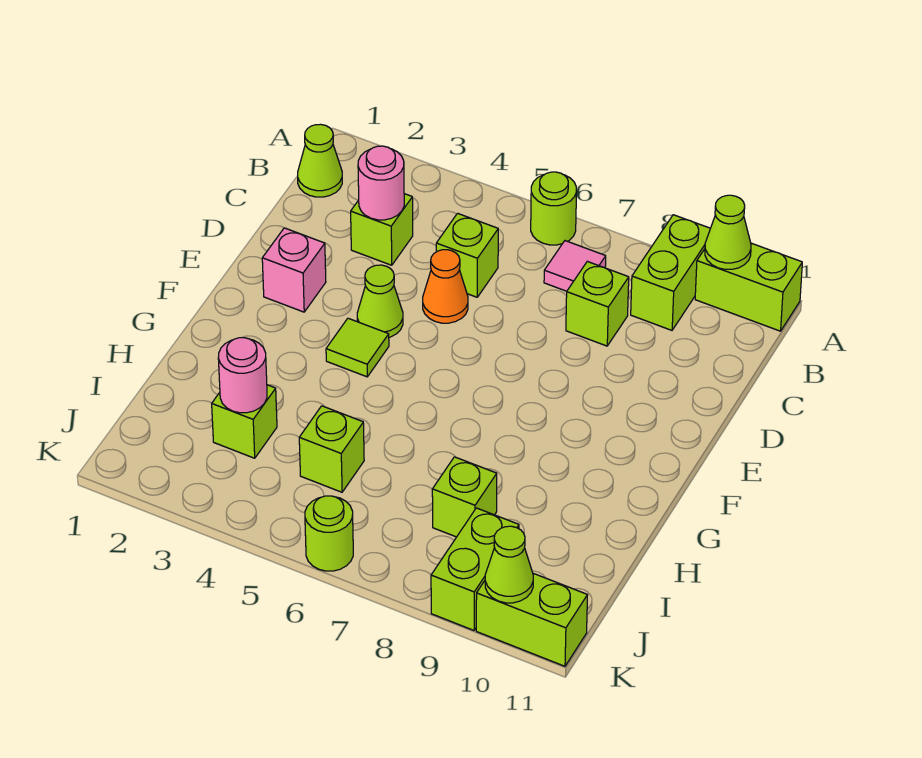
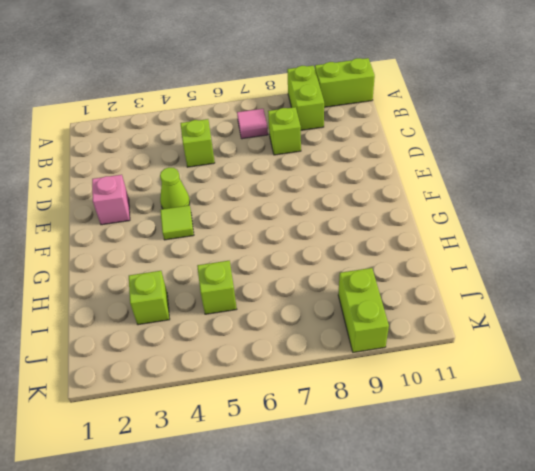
none -> lime 1x1 round brick [531,172,577,245]
none -> lime 1x1 cone [298,124,342,197]
none -> lime 1x1 brick [351,194,413,265]

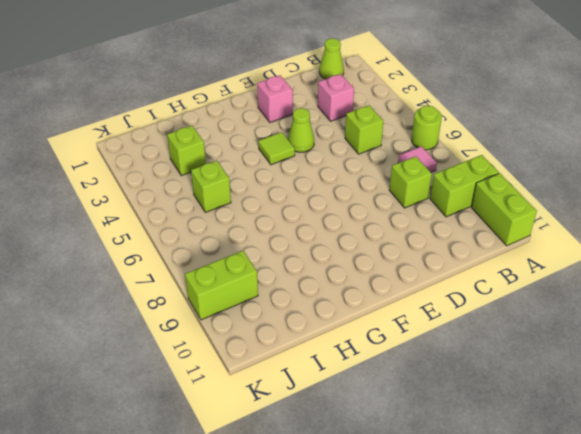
pink 1x1 brick [318,74,354,121] -> lime 1x1 brick [351,194,413,265]
none -> orange 1x1 cone [423,250,468,323]
none -> lime 1x1 brick [432,457,497,537]
none -> lime 1x1 round brick [305,496,353,571]

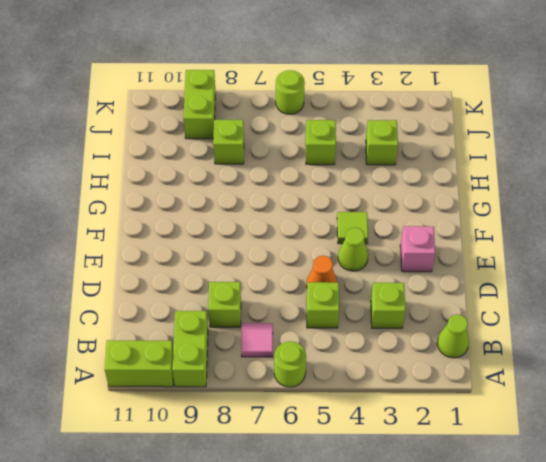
none -> lime 1x2 brick [476,573,588,666]
none -> lime 1x1 cone [705,195,751,269]
none -> pink 1x1 round brick [358,146,404,220]

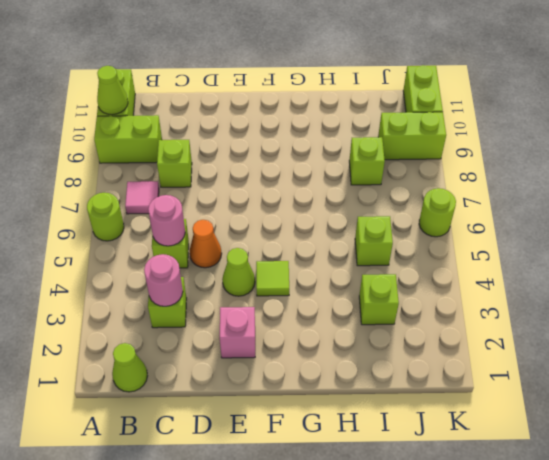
pink 1x1 round brick [148,195,185,246] -> pink 1x1 round brick moved to [218,338,267,413]
none -> lime 1x1 cone [485,526,533,603]

